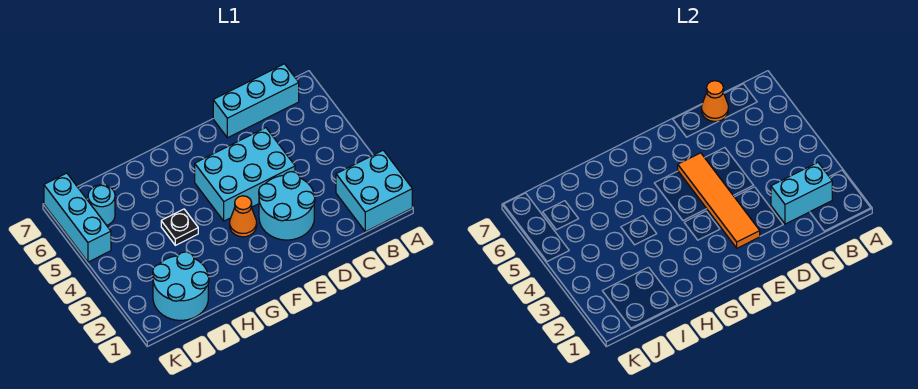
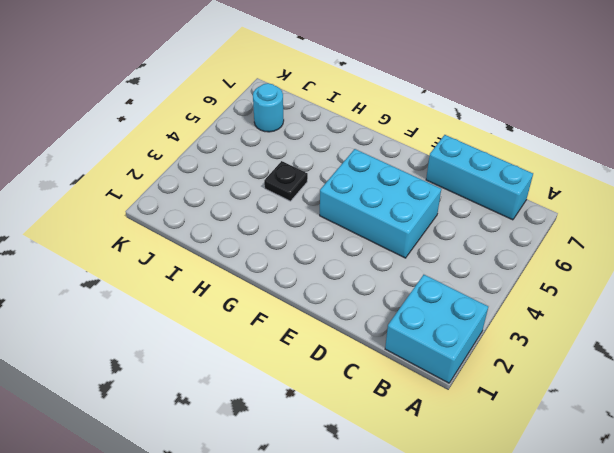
none -> cyan 2x2 round brick [259,172,315,240]
none -> orange 1x1 cone [230,196,257,237]
none -> cyan 2x2 round brick [153,252,209,320]

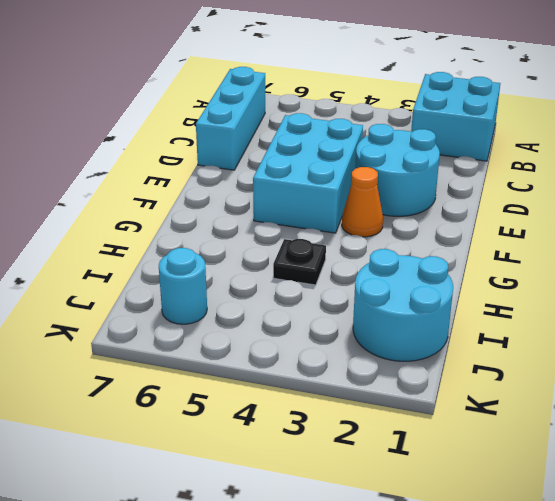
none -> cyan 1x3 brick [44,173,111,262]
none -> cyan 1x2 brick [771,163,832,224]
none -> orange 1x1 cone [702,81,728,121]

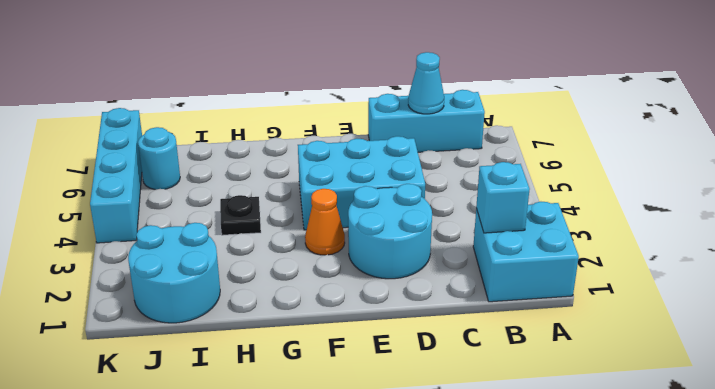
cyan 1x1 brick [476,162,530,233] -> cyan 1x2 brick [771,163,832,224]
cyan 1x1 cone [408,52,444,114] -> orange 1x1 cone [702,81,728,121]
cyan 1x4 brick [90,108,142,243] -> cyan 1x3 brick [44,173,111,262]
none -> orange 1x4 tile [678,153,760,248]

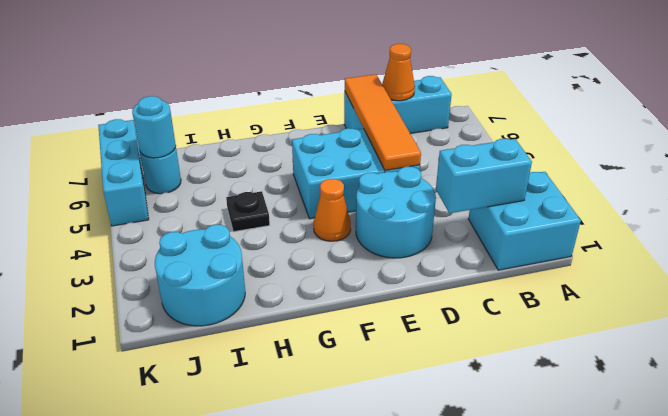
orange 1x4 tile [345,74,421,170] -> orange 1x4 tile moved to [678,153,760,248]
cyan 1x1 round brick [132,96,176,158] -> none

